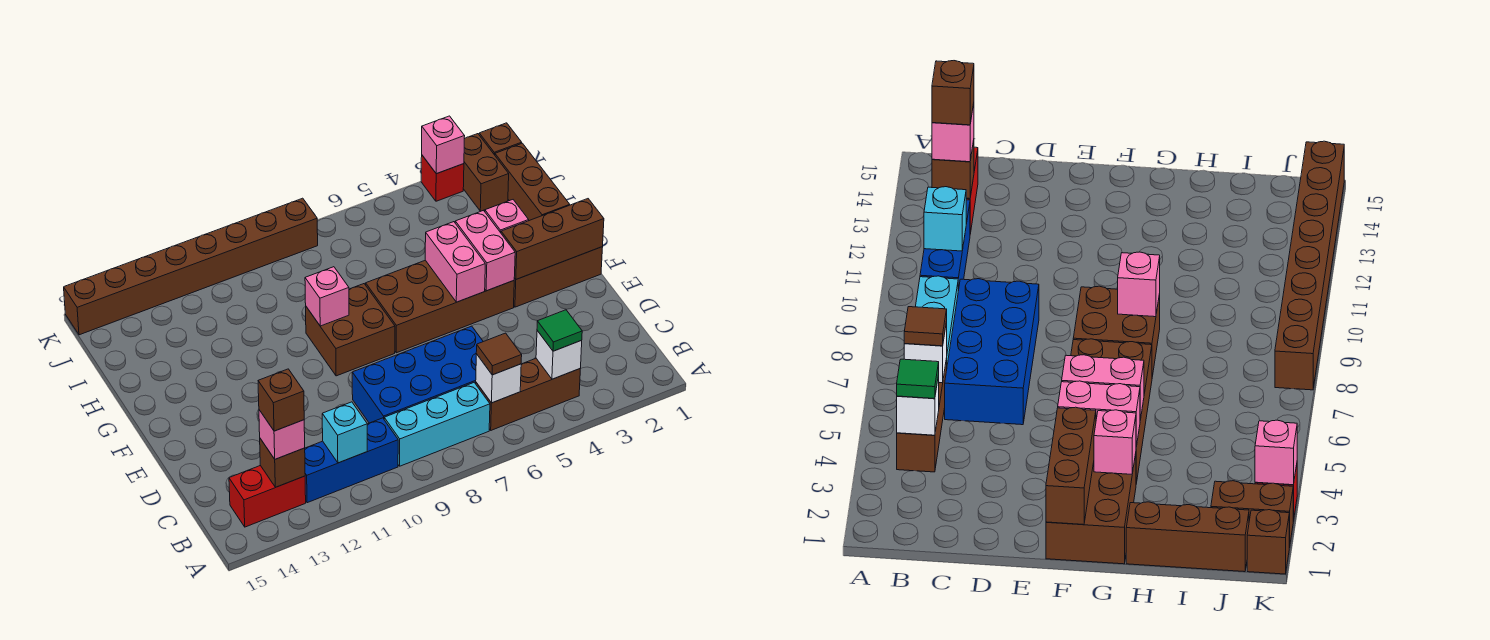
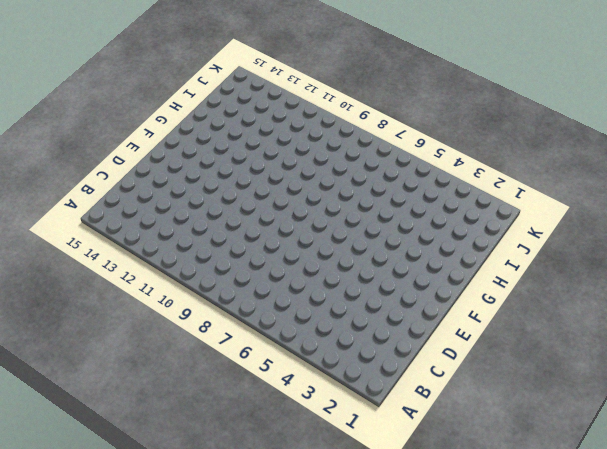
none -> brown 1x3 brick [476,359,580,430]
none -> cyan 1x3 brick [384,383,490,466]
none -> blue 1x3 brick [305,418,398,503]

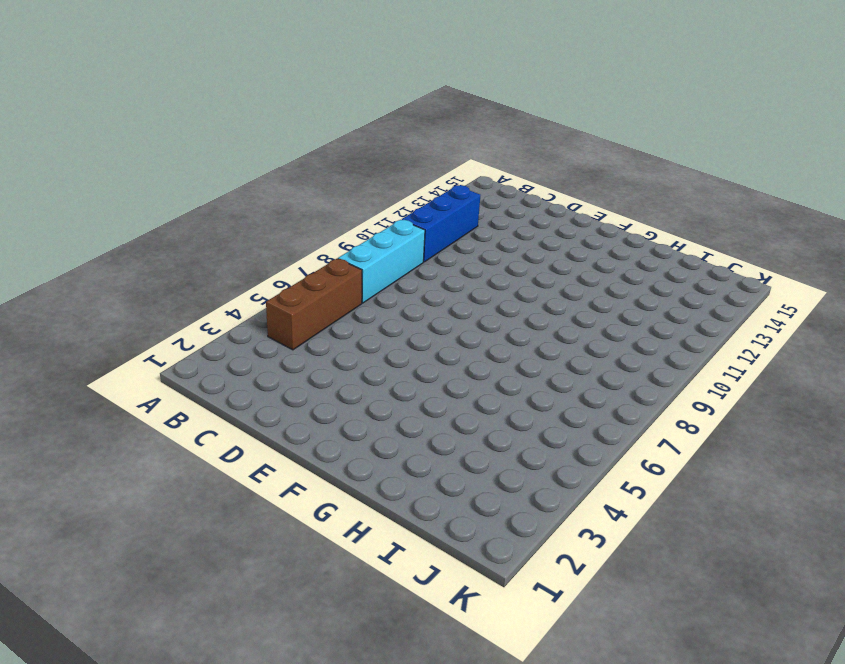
none -> red 1x2 brick [229,466,306,527]
none -> blue 2x4 brick [352,326,483,423]
none -> brown 2x3 brick [514,247,603,307]

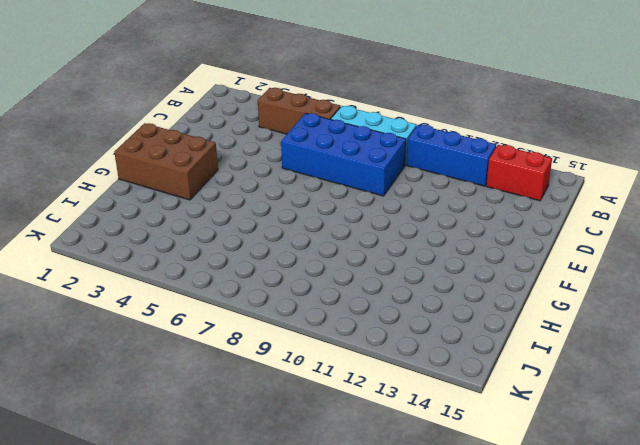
none -> brown 2x4 brick [366,260,514,353]
none -> brown 2x2 brick [306,284,395,376]
none -> brown 1x3 brick [495,143,570,221]

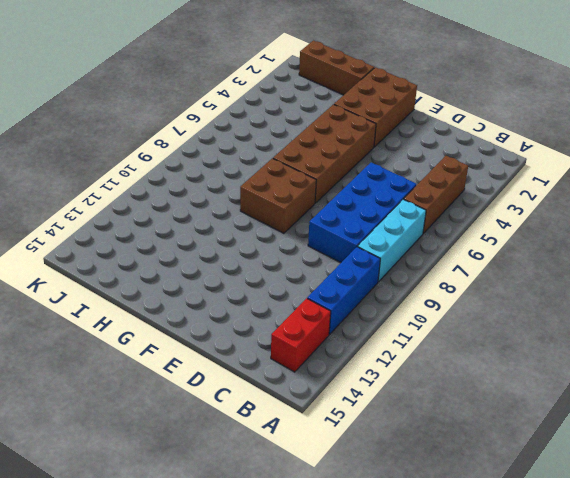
none -> brown 1x2 brick [463,134,509,211]
none -> brown 1x1 brick [479,123,522,155]
none -> red 1x1 brick [421,155,464,201]

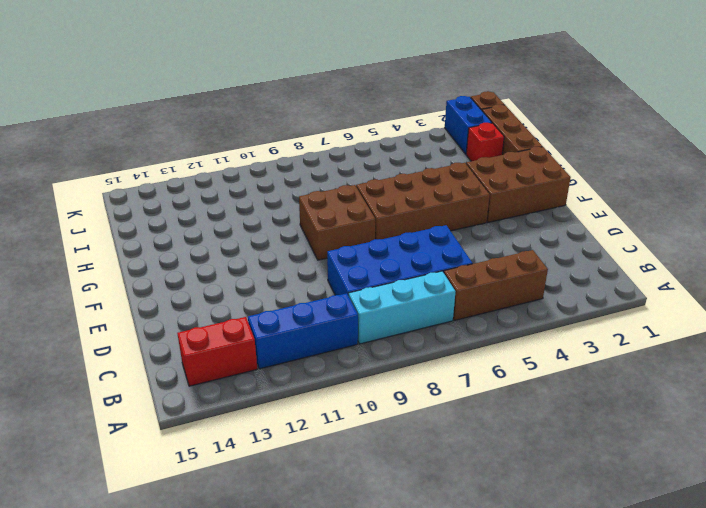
red 1x1 brick [466,123,504,161] -> red 1x1 brick moved to [421,155,464,201]
blue 1x2 brick [445,96,492,154] -> brown 1x2 brick [463,134,509,211]
none -> brown 1x8 brick [64,198,318,335]
none -> white 1x1 brick [536,331,582,379]
none -> white 1x1 brick [476,354,521,403]

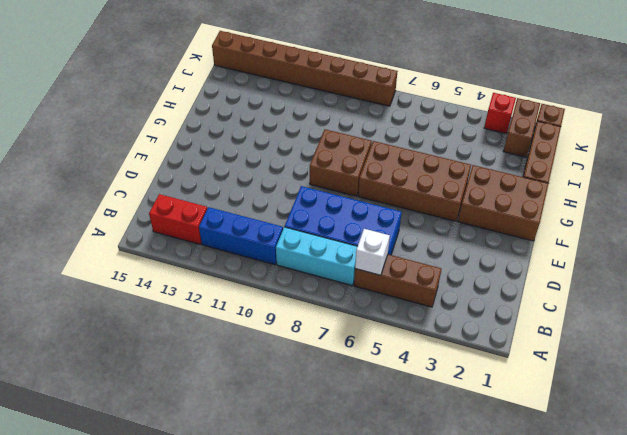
none -> white 1x1 brick [536,331,582,379]
none -> cyan 1x1 brick [322,402,367,463]
none -> brown 1x1 brick [260,439,305,487]

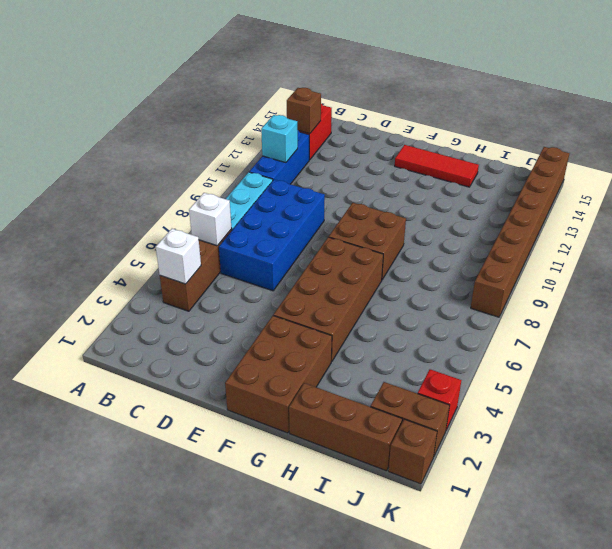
red 1x3 tile [395,145,479,187] -> none
none -> brown 1x3 brick [501,199,604,279]
none -> pink 1x2 brick [455,210,515,291]
none -> pink 1x2 brick [425,222,485,302]

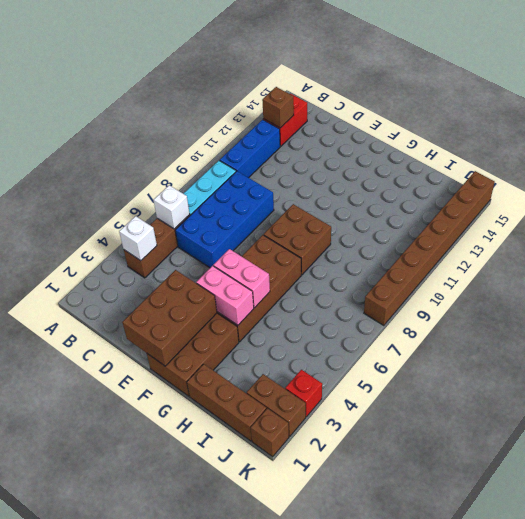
brown 2x3 brick [122,270,217,366] -> brown 1x3 brick [501,199,604,279]
none -> cyan 1x1 brick [322,402,367,463]
none -> pink 1x1 brick [485,200,529,233]
none -> pink 1x1 brick [305,267,349,326]

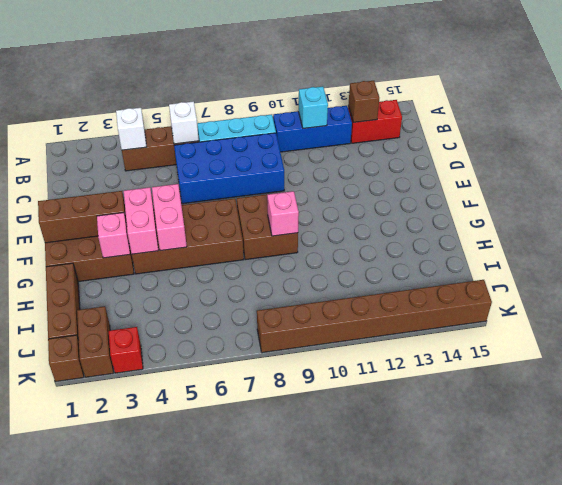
none -> pink 1x1 brick [422,116,465,174]
none -> green 1x1 tile [537,310,582,351]
none -> brown 1x1 tile [476,333,522,375]

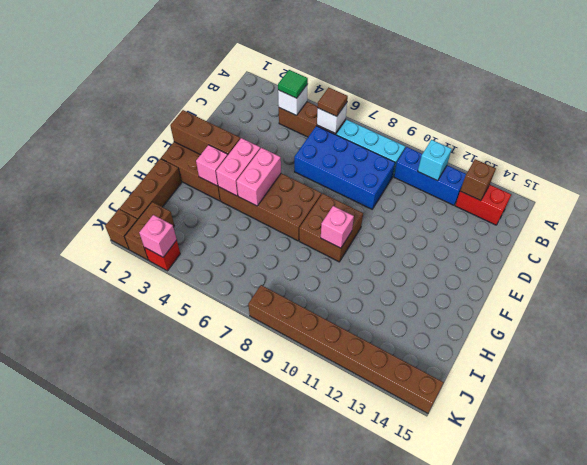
none -> pink 1x1 brick [259,410,305,459]
none -> brown 1x1 brick [258,369,304,431]

